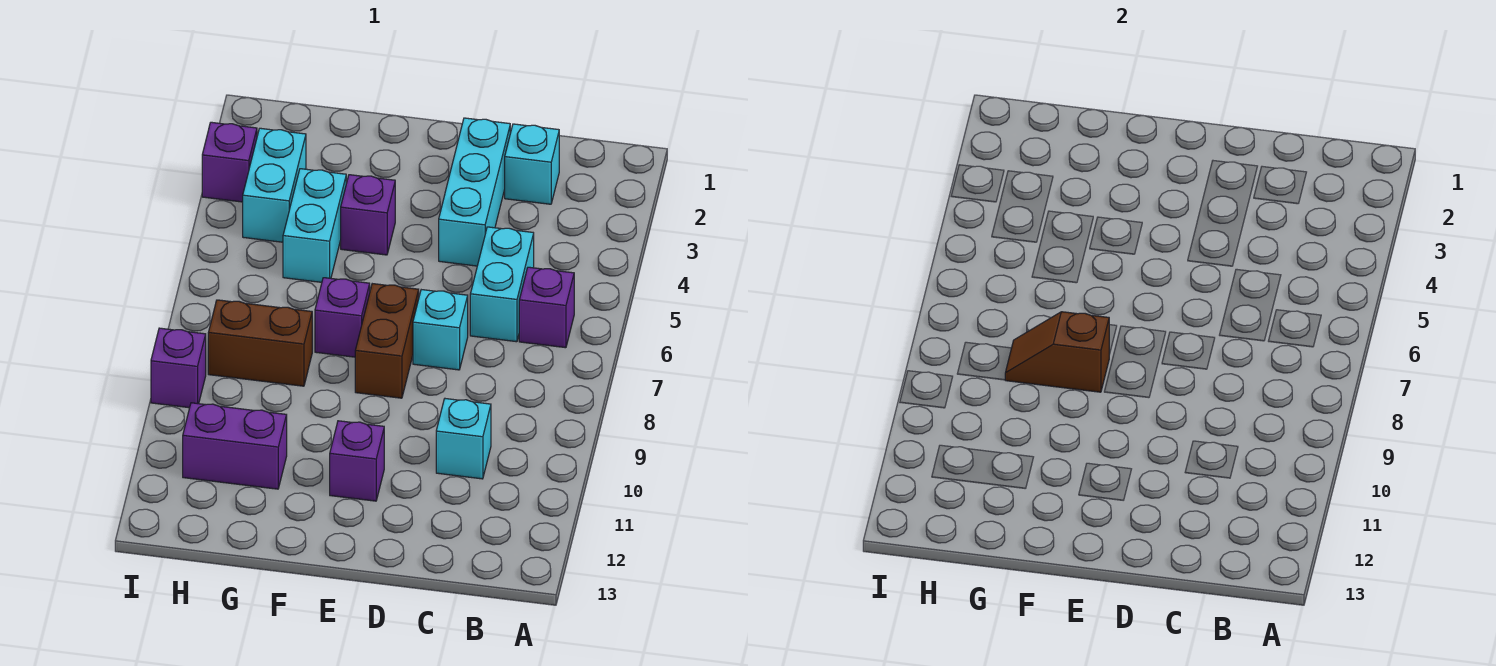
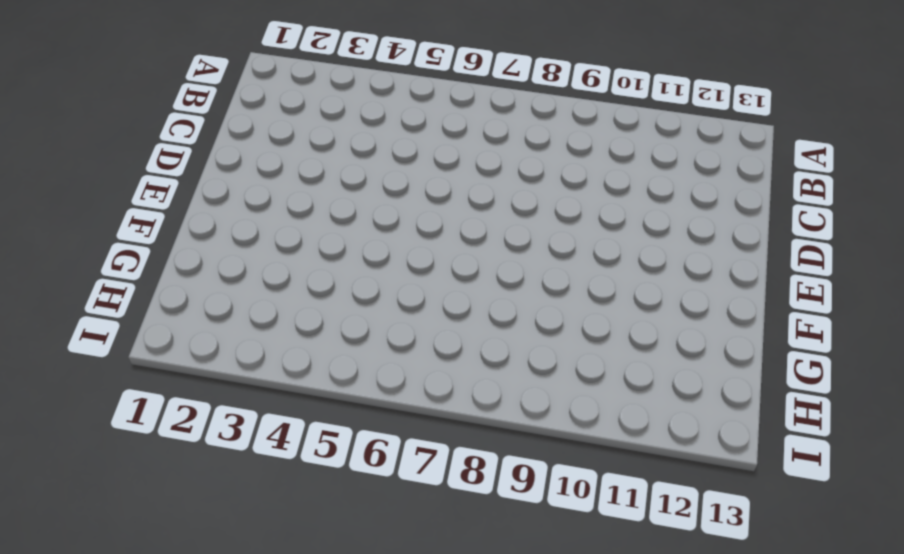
none -> purple 1x1 brick [519,267,574,348]
none -> cyan 1x1 brick [505,124,559,204]
none -> cyan 1x2 brick [470,227,534,342]

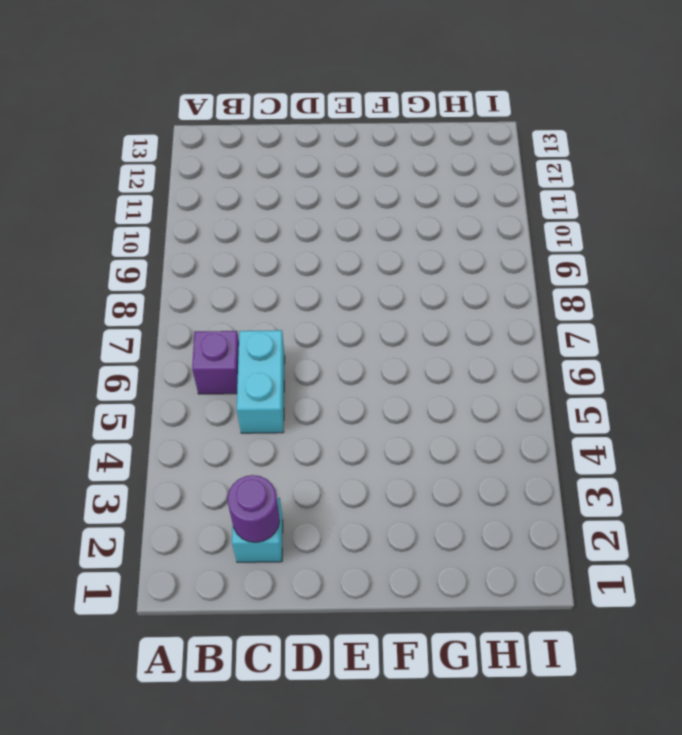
purple 1x1 round brick [227,475,280,542] -> none
none -> cyan 1x1 brick [436,399,491,479]
none -> cyan 1x3 brick [439,118,510,266]
none -> cyan 1x1 brick [413,290,468,370]

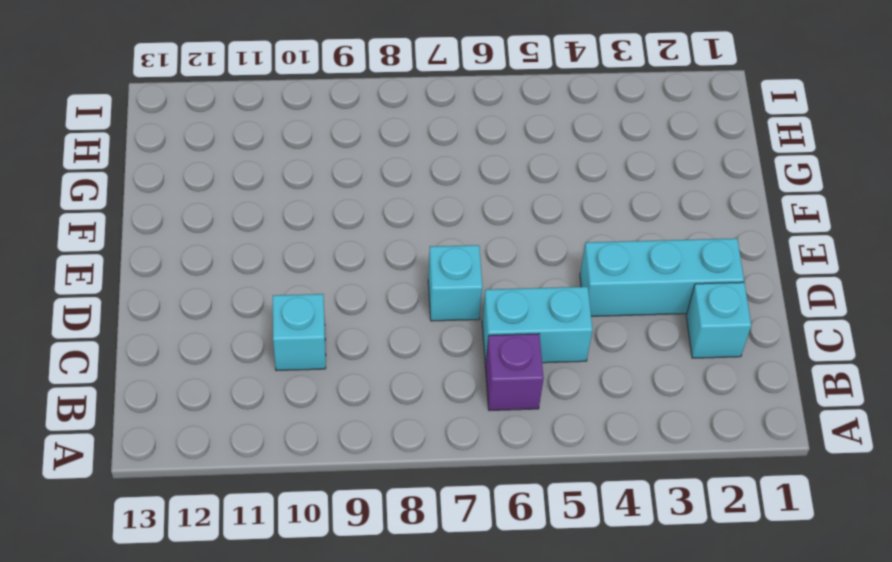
none -> brown 1x2 brick [355,284,419,398]
none -> purple 1x1 brick [330,421,384,501]
none -> purple 1x1 brick [341,175,395,255]

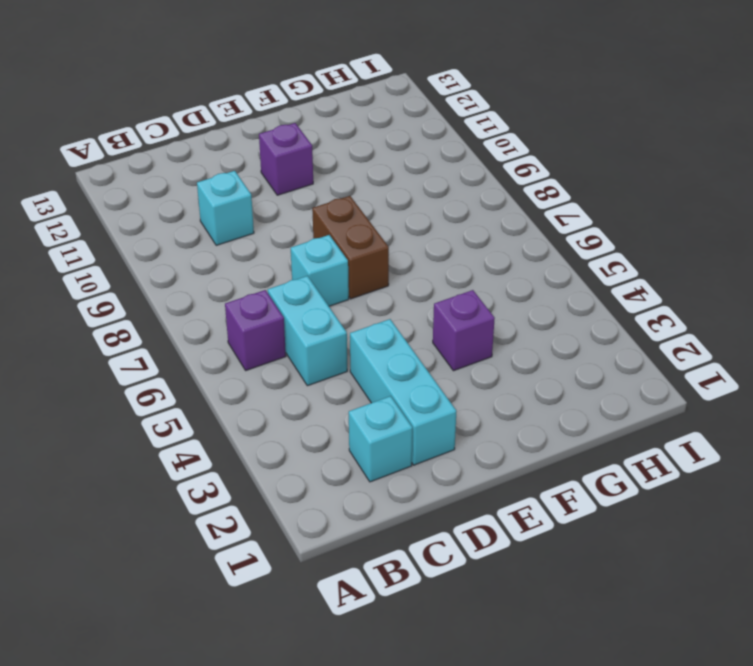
none -> purple 1x1 brick [315,278,370,357]
none -> cyan 1x2 brick [283,169,346,282]
none -> brown 1x2 brick [208,300,312,386]

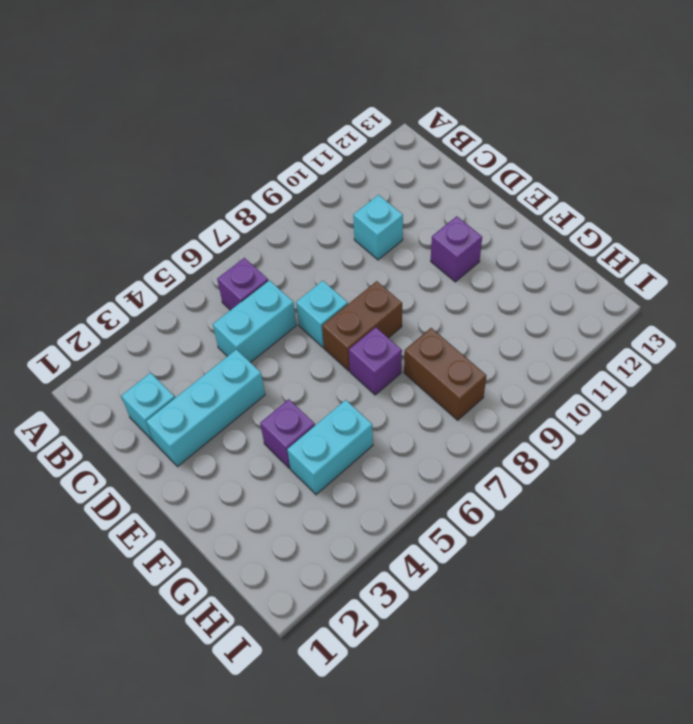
none -> purple 1x2 brick [183,403,287,489]
none -> cyan 1x2 brick [243,128,306,242]
none -> purple 1x1 brick [202,122,257,202]

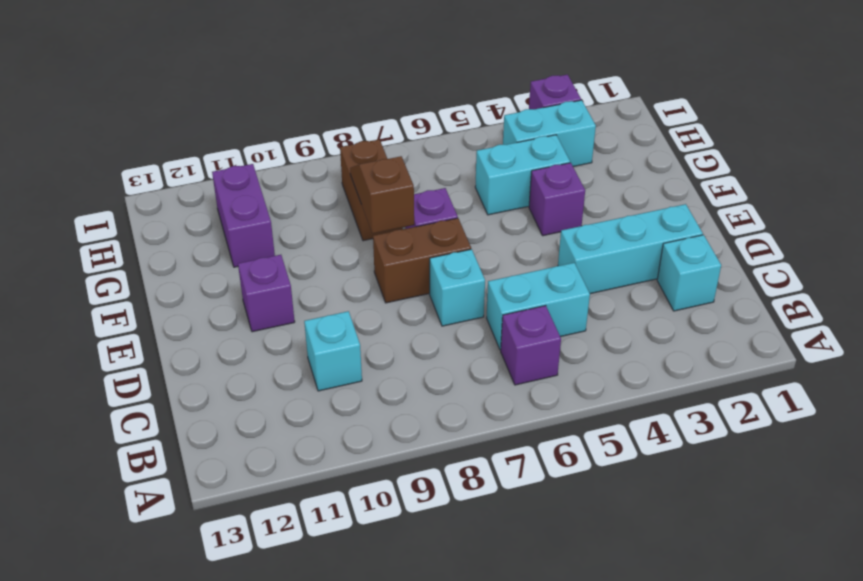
none -> purple 1x1 brick [151,328,206,408]

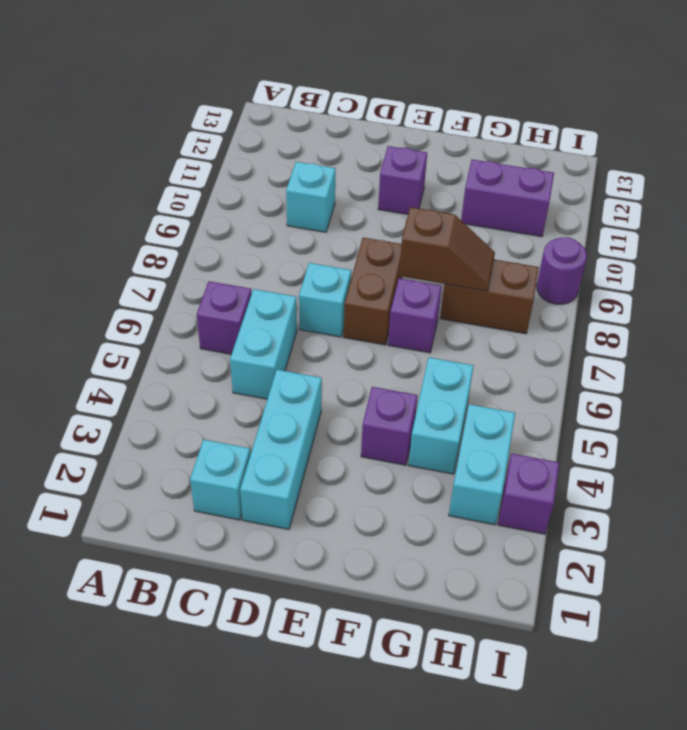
purple 1x1 round brick [537,237,587,304] -> purple 1x1 brick [151,328,206,408]

